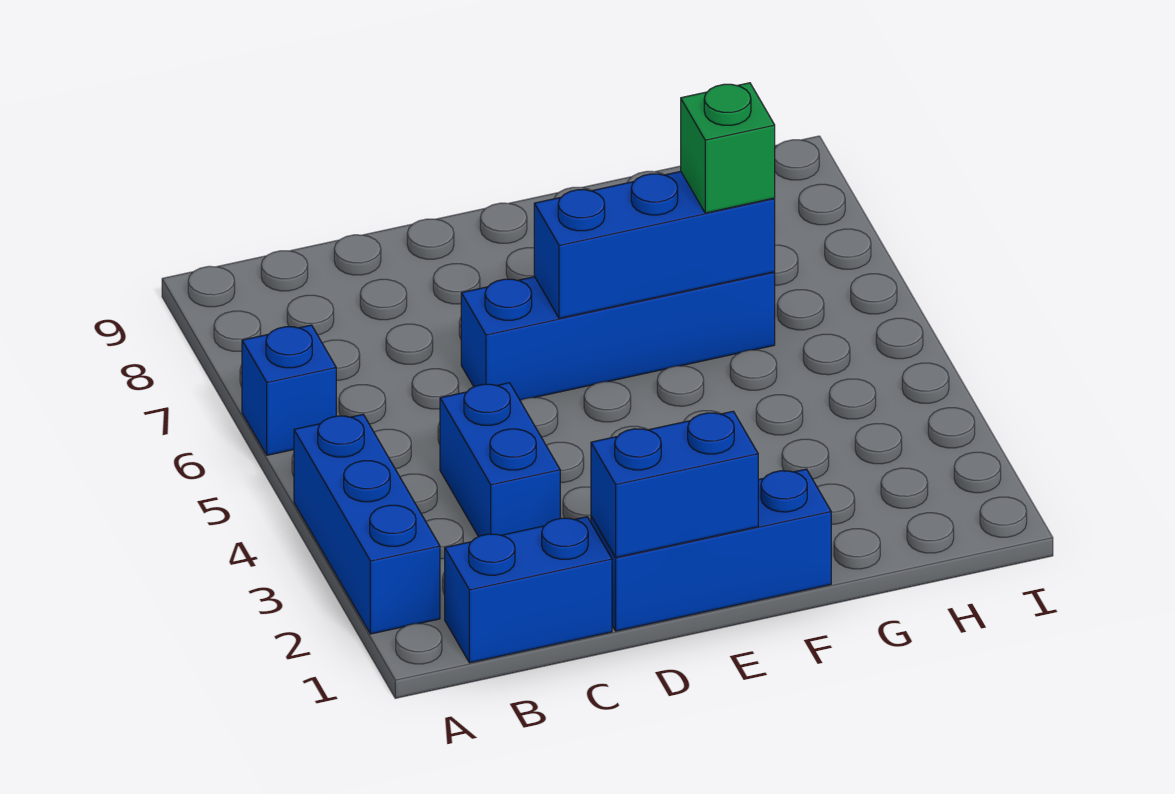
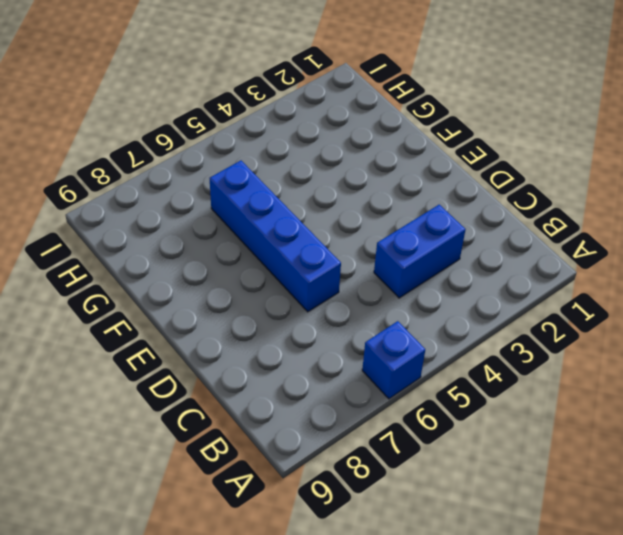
none -> blue 1x3 brick [294,415,440,634]
none -> blue 1x2 brick [445,517,612,663]

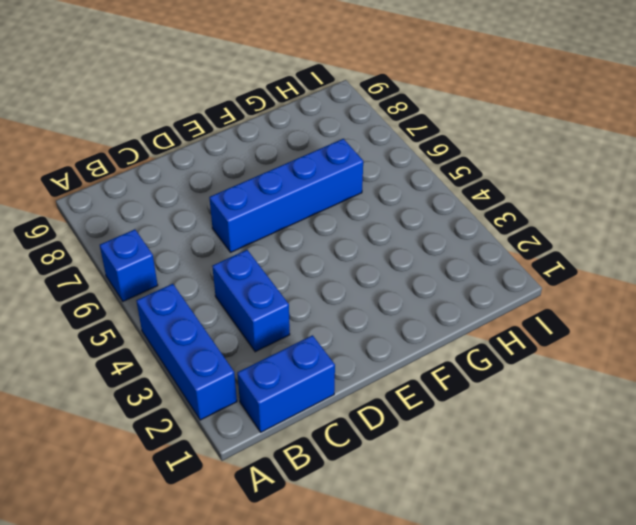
none -> blue 1x3 brick [591,469,831,631]
none -> blue 1x2 brick [591,411,758,557]

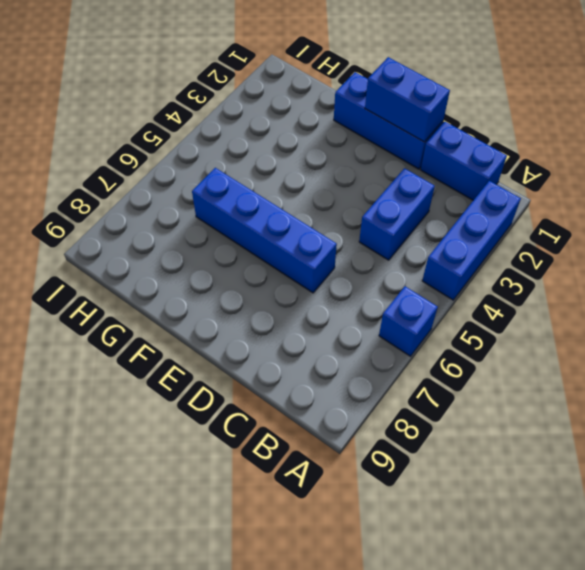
none -> blue 1x3 brick [534,171,775,318]
none -> green 1x1 brick [681,83,775,213]

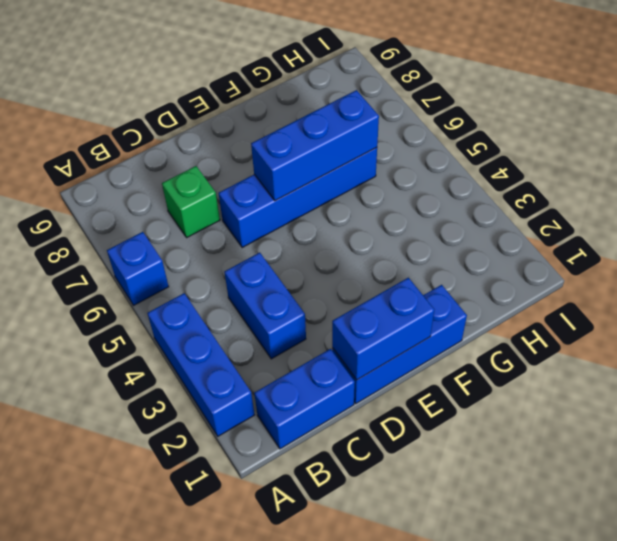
green 1x1 brick [162,166,220,237] -> green 1x1 brick moved to [681,83,775,213]

